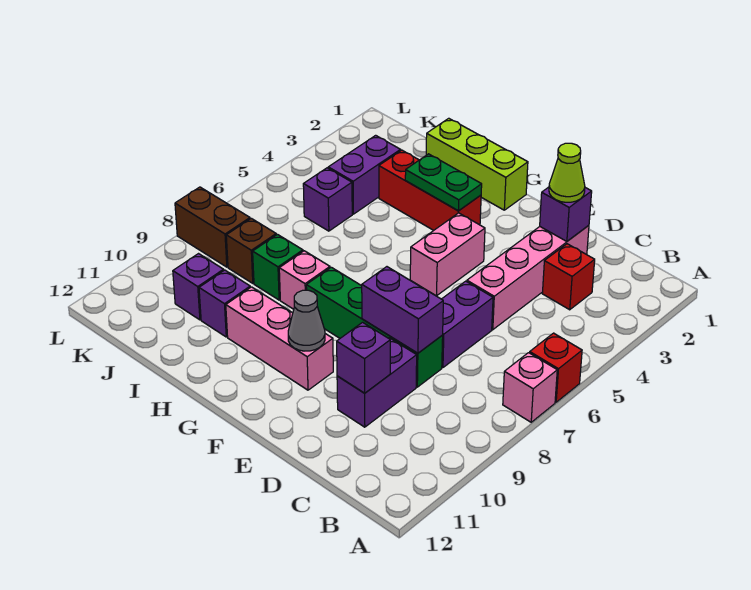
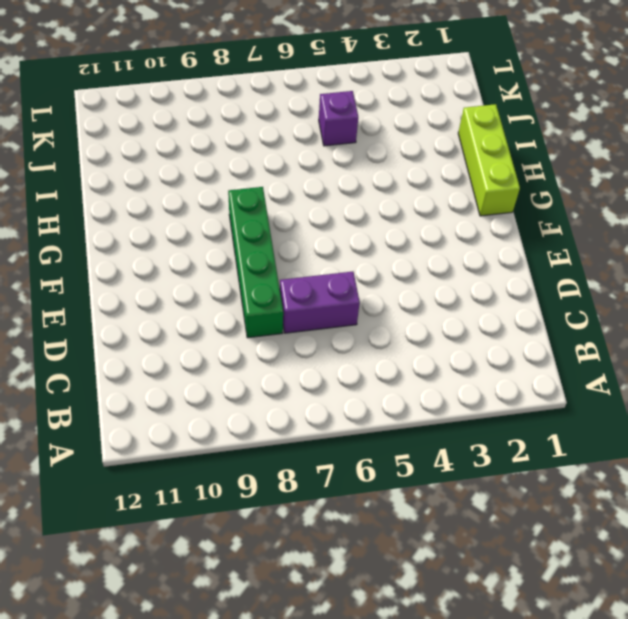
none -> red 1x1 brick [530,333,582,402]
none -> pink 1x1 brick [503,353,557,422]
none -> red 1x1 brick [542,244,595,310]

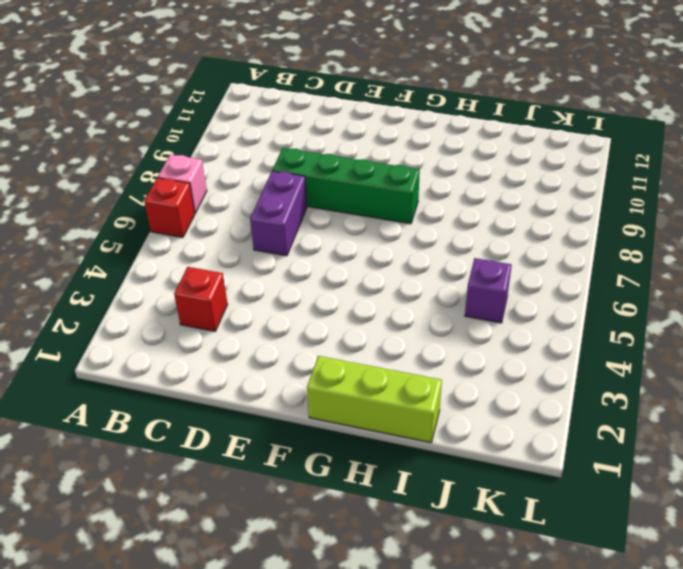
none -> pink 1x4 brick [467,225,589,330]
none -> purple 1x2 brick [337,338,417,427]
none -> pink 1x2 brick [410,213,485,296]

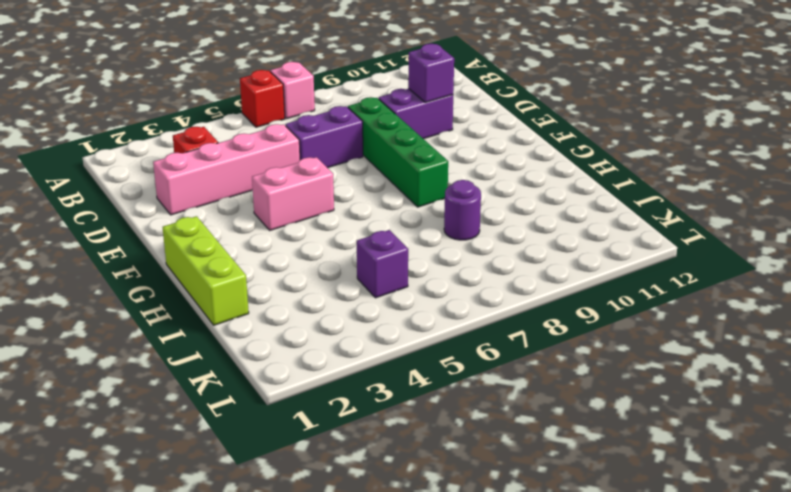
purple 1x1 round brick [444,180,481,240] -> green 1x1 brick [253,235,303,300]
none -> pink 1x3 brick [226,287,333,390]
none -> red 1x3 brick [379,150,481,230]
none -> pink 1x1 brick [279,251,330,309]

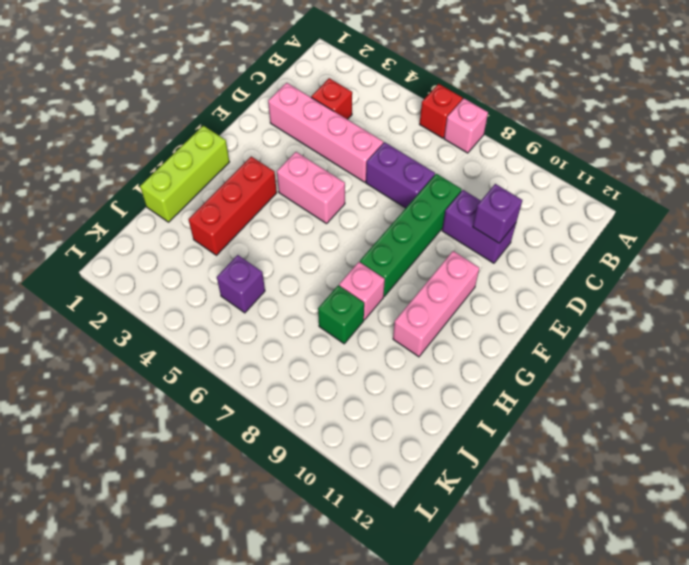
none -> purple 1x1 brick [199,270,250,337]
none -> purple 1x2 brick [328,135,401,214]
none -> brown 1x1 brick [226,218,276,283]

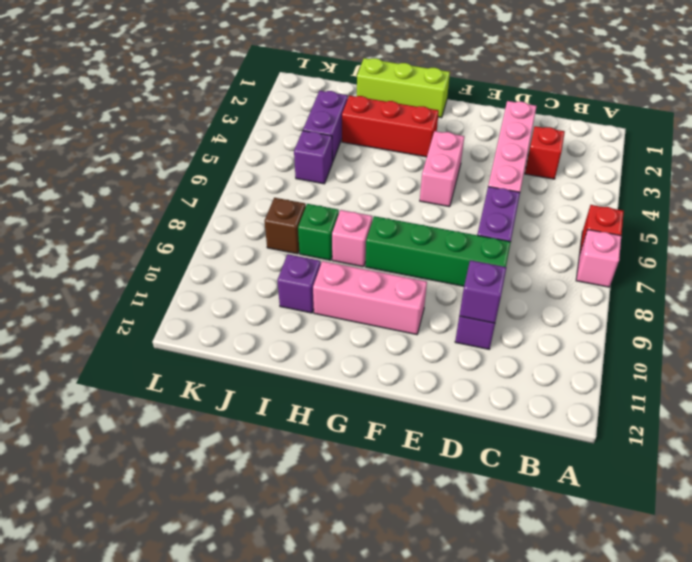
none -> purple 1x1 brick [173,254,224,320]
none -> brown 1x2 brick [175,187,250,267]
none -> purple 1x1 brick [540,187,592,241]

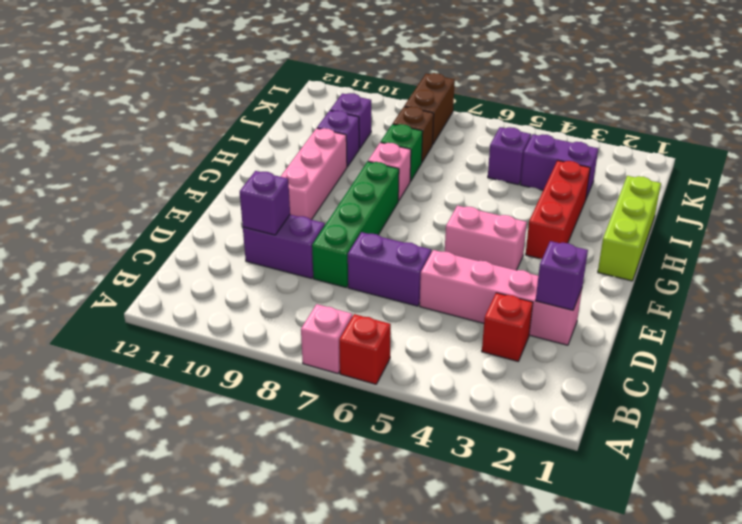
none -> purple 1x2 brick [362,267,443,353]
none -> grey 1x1 cone [288,290,325,351]
none -> green 1x2 plate [405,154,482,211]

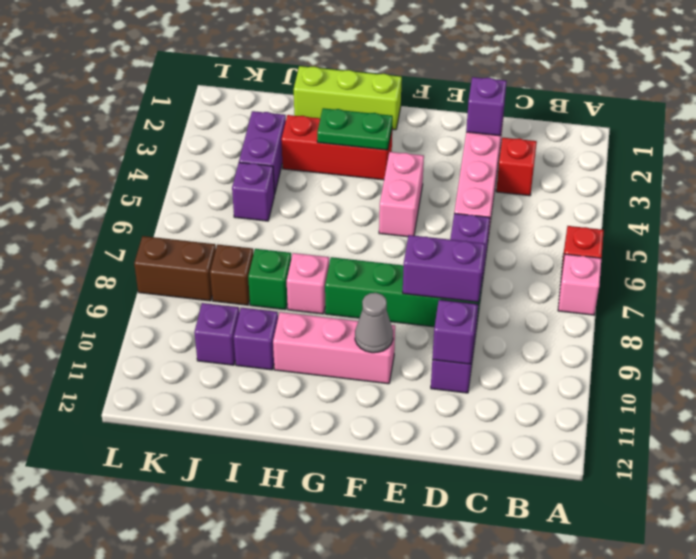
none -> lime 1x1 cone [549,143,585,202]

